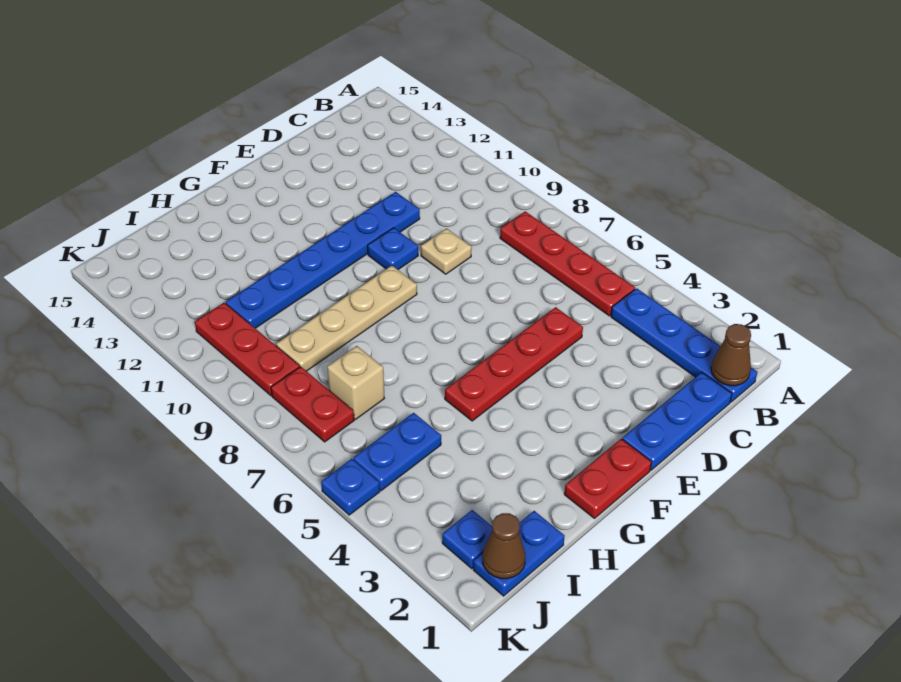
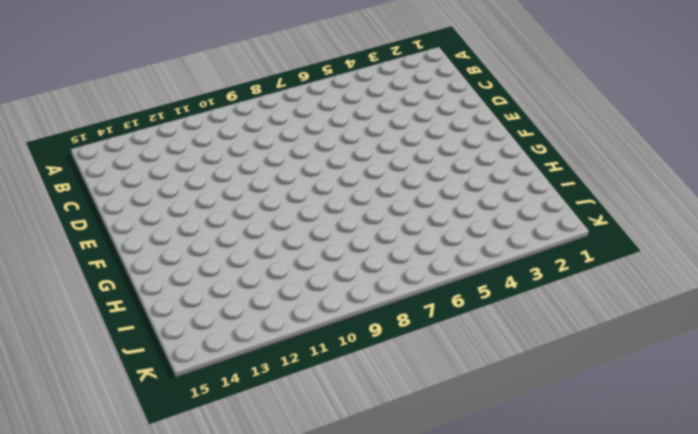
none -> blue 1x4 plate [611,288,757,402]
none -> red 1x4 plate [500,211,635,316]
none -> blue 1x3 plate [622,372,732,470]

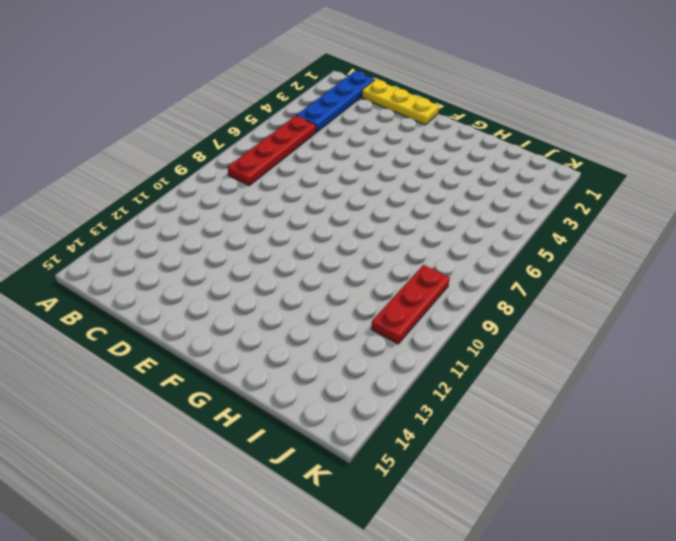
yellow 1x3 plate [362,80,439,125] -> blue 1x3 plate [622,372,732,470]
none -> red 1x4 plate [445,307,583,421]
none -> tan 1x1 plate [421,229,472,274]
none -> blue 1x6 plate [226,192,420,328]

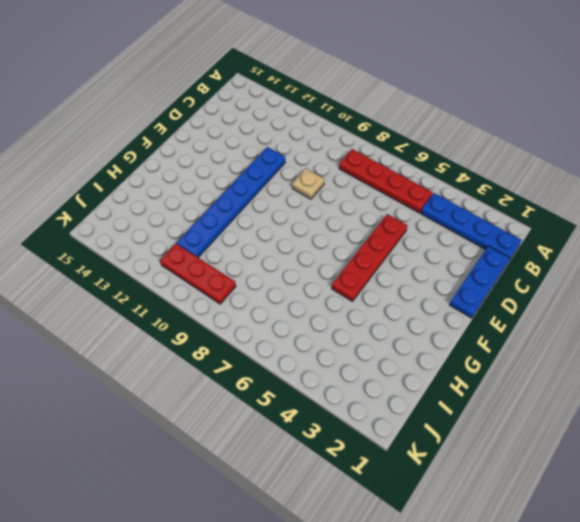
none -> blue 1x1 plate [368,228,418,270]
none -> red 1x2 plate [564,439,651,519]
none -> tan 1x4 plate [276,266,417,371]

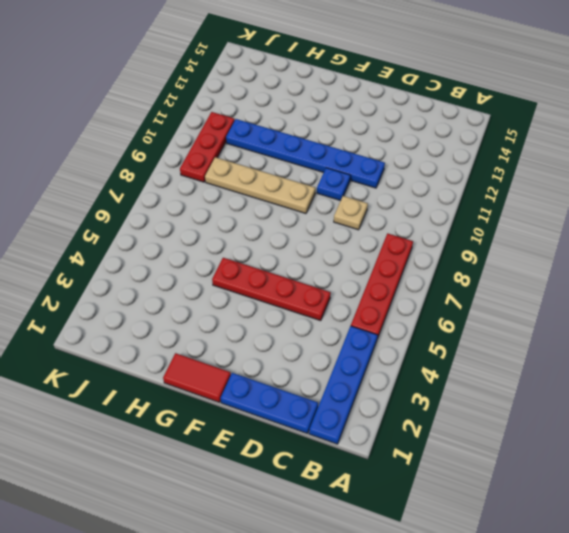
red 1x2 tile [163,353,231,402] -> red 1x2 plate [564,439,651,519]
none -> blue 1x2 plate [473,511,565,596]
none -> blue 1x2 plate [353,413,441,491]
none -> tan 1x1 brick [327,346,384,419]

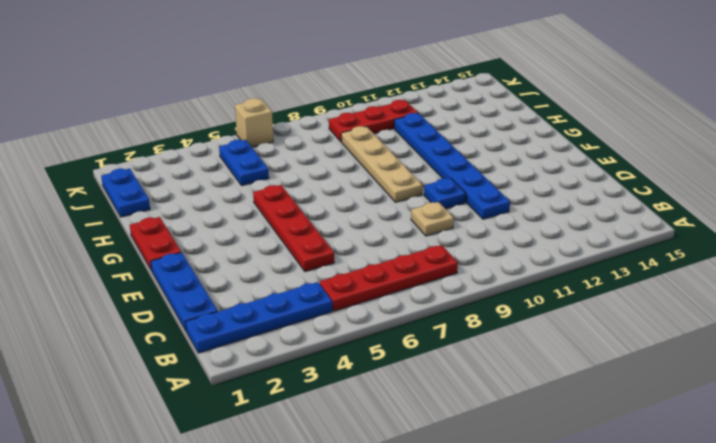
tan 1x1 brick [235,98,273,147] -> tan 1x1 brick moved to [327,346,384,419]
none -> blue 1x1 plate [442,510,492,568]
none -> red 1x2 plate [271,367,354,442]
none -> blue 1x1 plate [321,459,380,515]

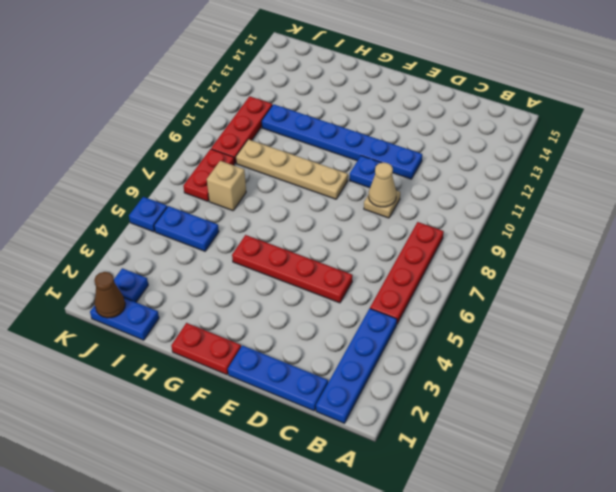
tan 1x1 cone [369,163,396,207] -> none
none -> brown 1x1 cone [711,324,751,386]

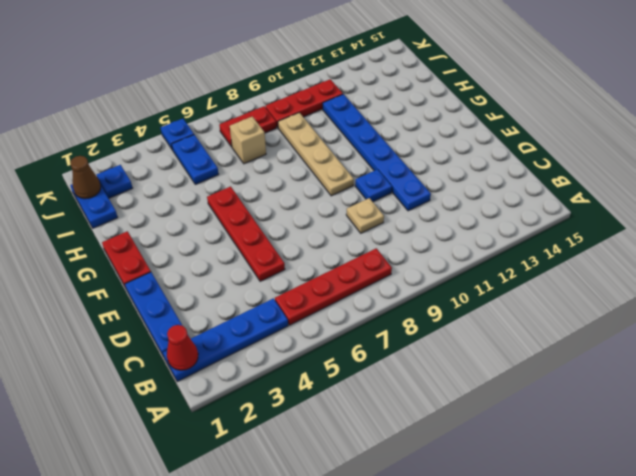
red 1x1 cone [167,325,198,370] -> brown 1x1 cone [711,324,751,386]

